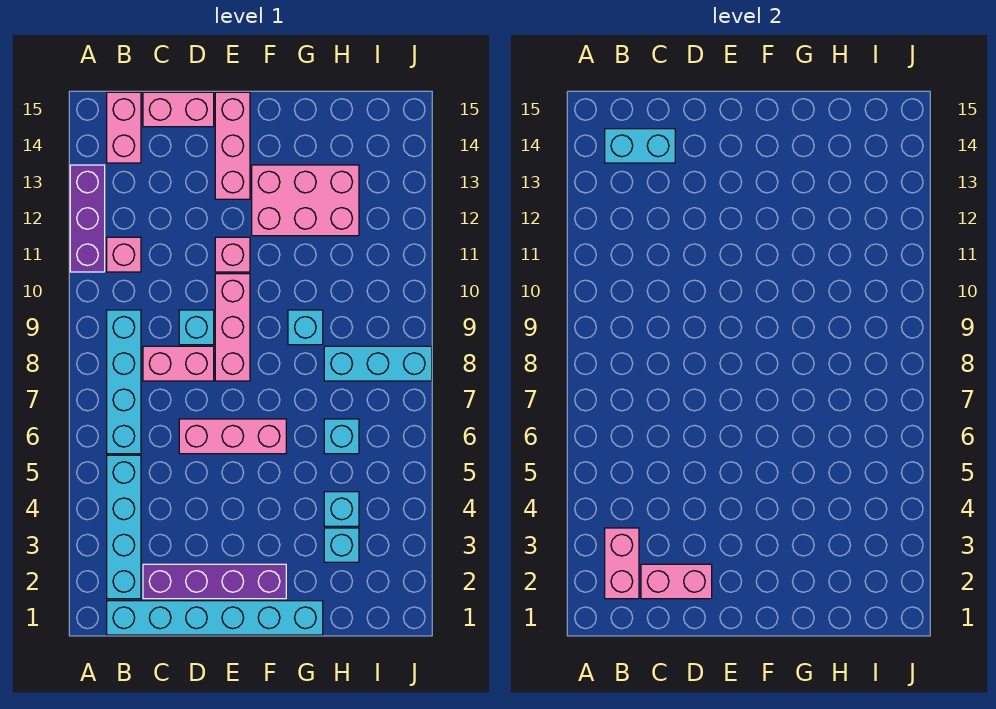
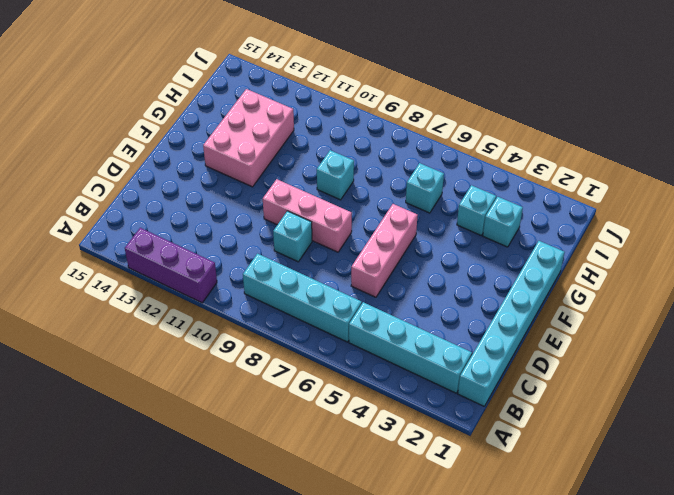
none -> pink 1x1 brick [107,237,141,272]
none -> pink 1x2 brick [107,92,141,163]
none -> purple 1x4 brick [143,564,286,599]

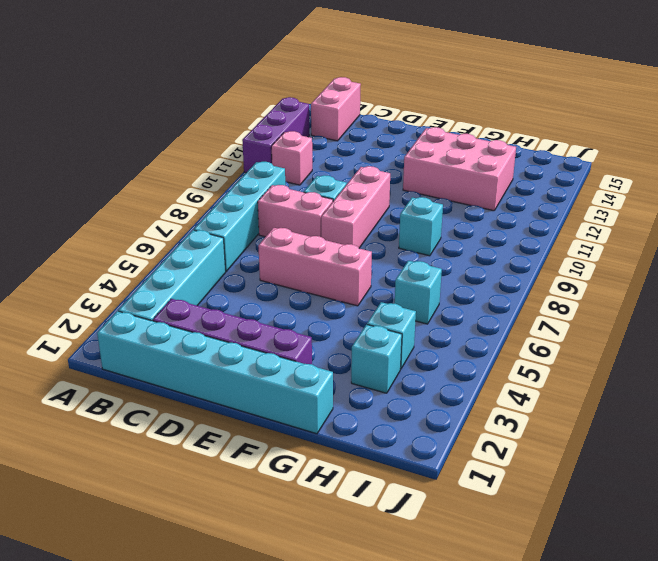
none -> pink 1x2 brick [143,92,214,127]
none -> pink 1x1 brick [215,237,250,272]
none -> pink 1x3 brick [215,92,250,199]

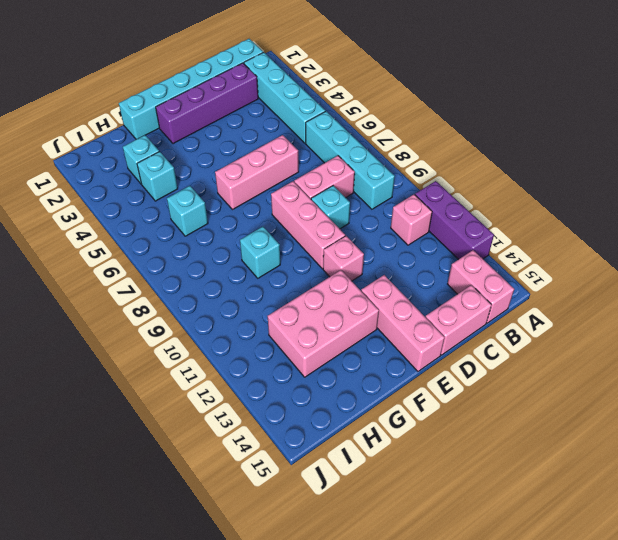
none -> cyan 1x3 brick [324,346,432,381]
none -> pink 1x2 brick [605,528,639,599]
none -> cyan 1x2 brick [605,129,675,163]

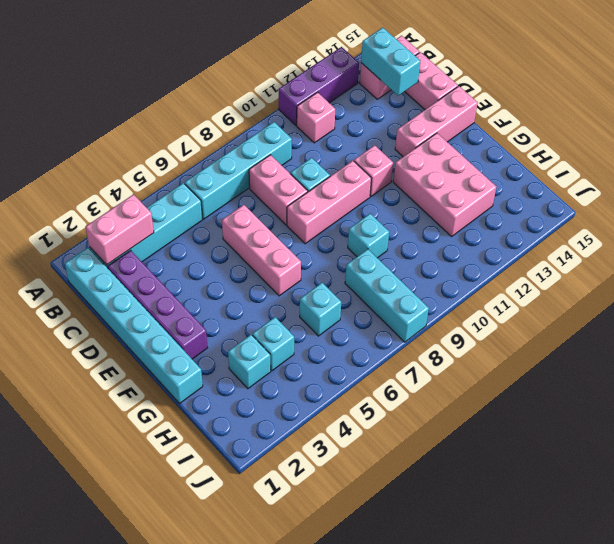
none -> pink 1x2 brick [641,564,712,599]

